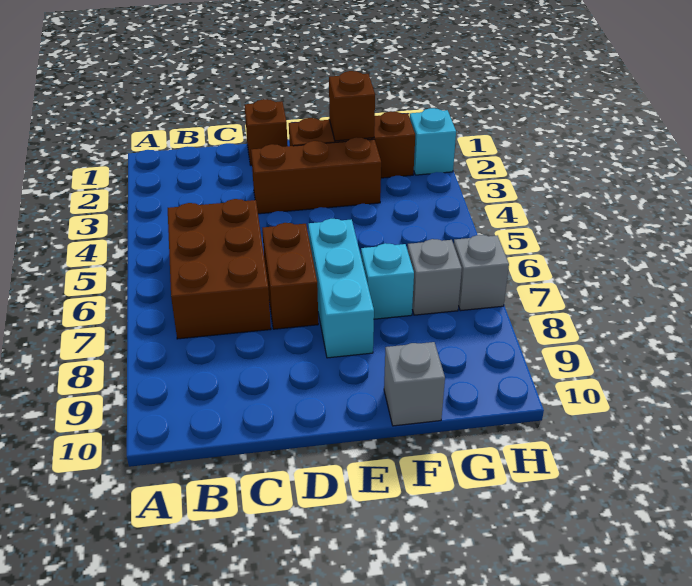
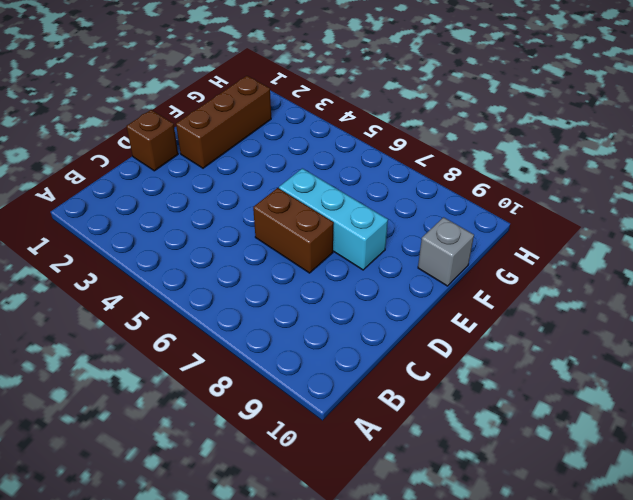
none -> brown 2x3 brick [168,199,271,339]
none -> brown 1x3 brick [251,137,381,214]
none -> cyan 1x1 brick [361,243,414,319]

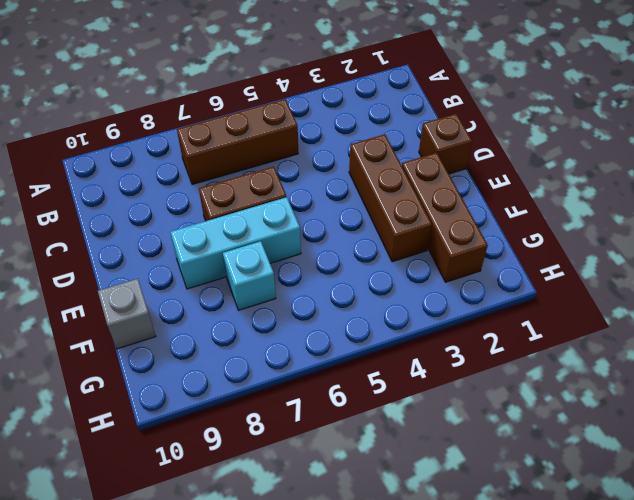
brown 1x3 brick [177,99,298,185] -> brown 2x3 brick [168,199,271,339]
none -> grey 1x1 brick [408,239,462,315]
none -> cyan 1x1 brick [410,108,456,175]
none -> grey 1x1 brick [454,235,509,311]

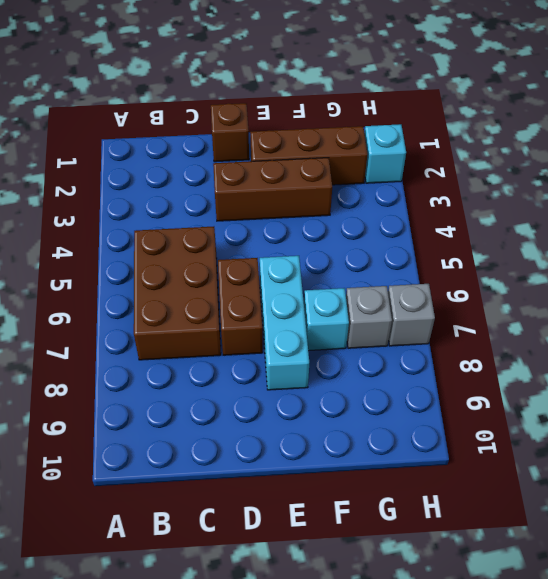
none -> grey 1x1 brick [384,342,445,426]
none -> brown 1x1 brick [329,71,375,141]

